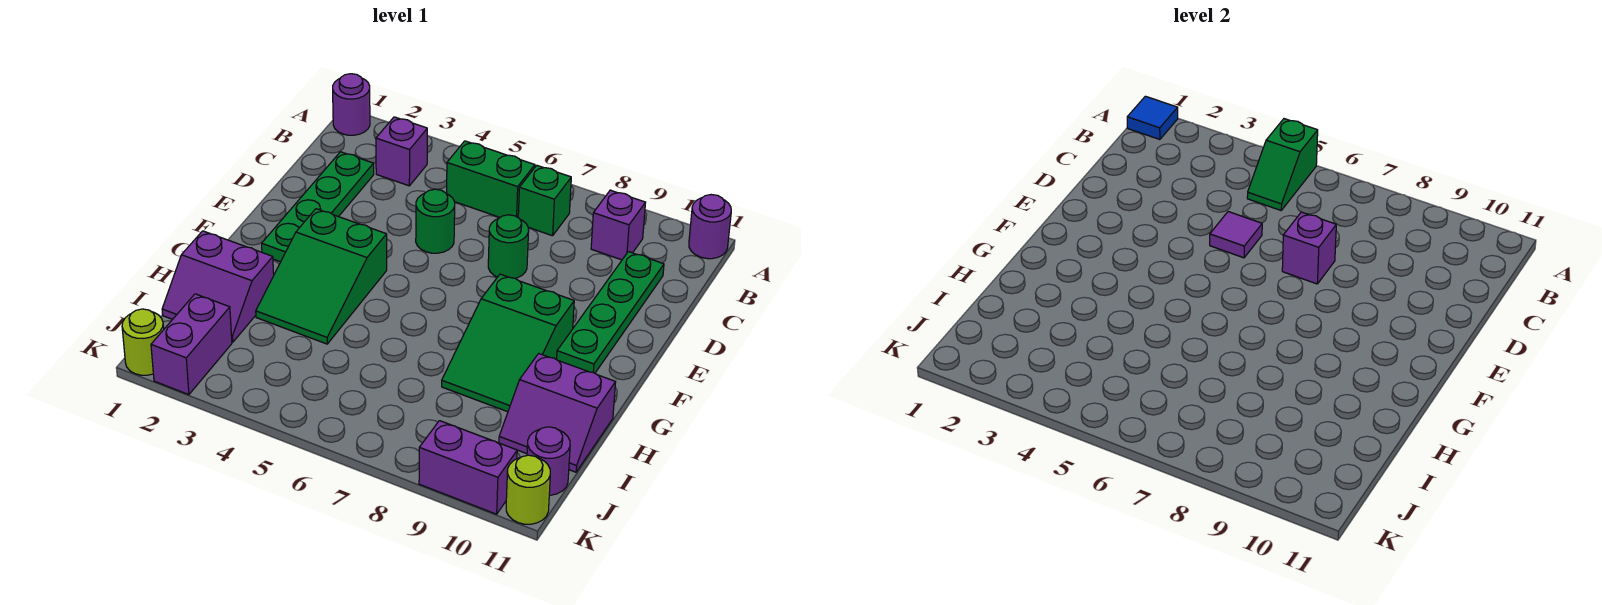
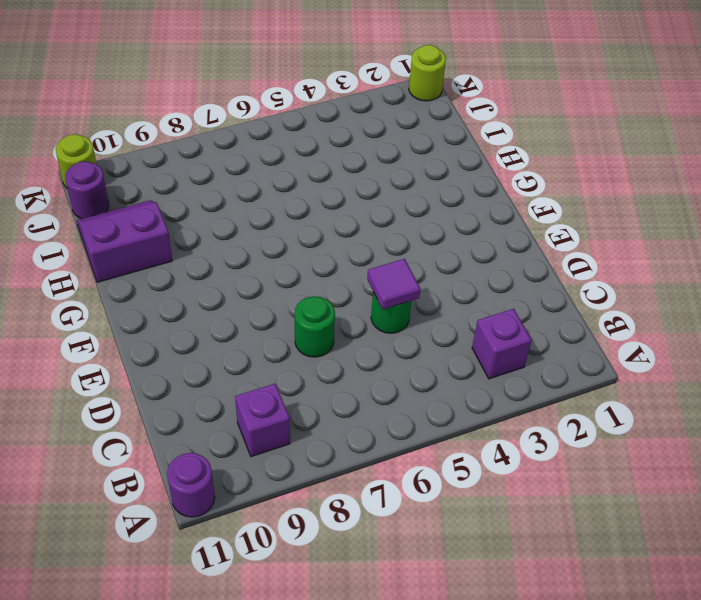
none -> purple 1x1 round brick [333,74,370,135]
none -> green 1x2 brick [447,141,535,217]
none -> green 1x1 brick [518,166,571,236]

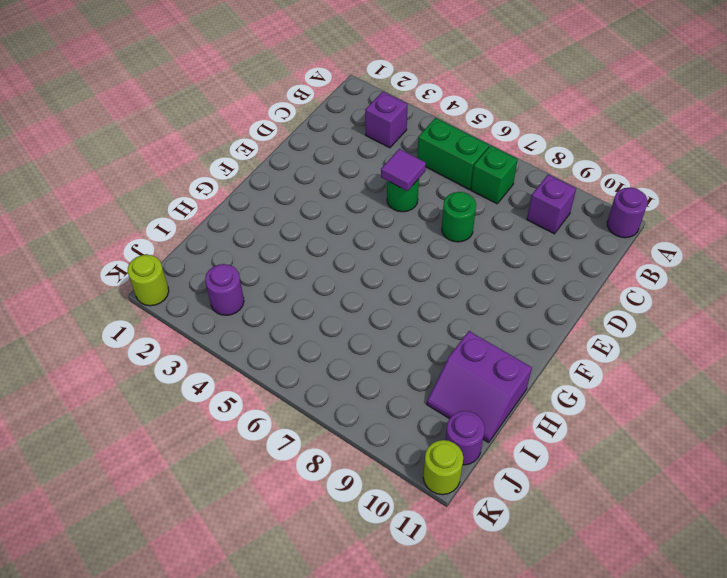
purple 1x1 round brick [205,264,244,315] -> purple 1x1 round brick moved to [333,74,370,135]
none -> green 1x4 plate [262,152,374,262]
none -> green 1x4 plate [556,252,664,373]
none -> green 2x3 slope [256,209,387,344]

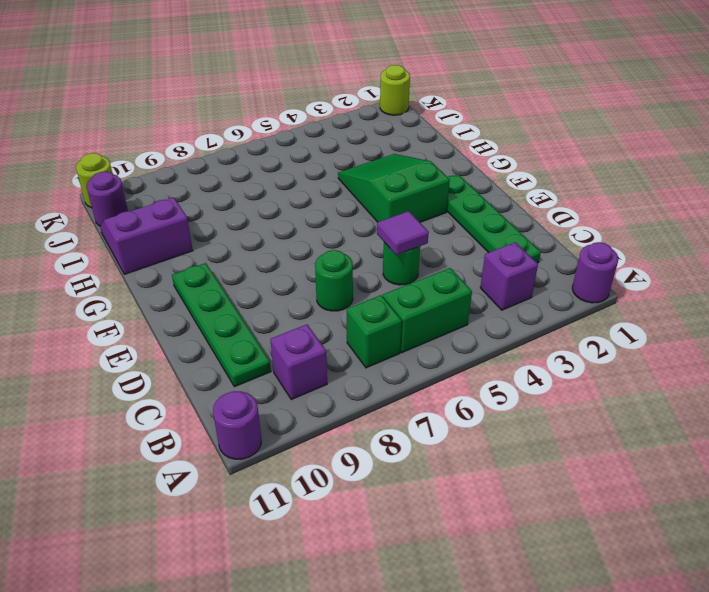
none -> green 2x3 slope [442,274,574,412]
none -> purple 2x2 slope [162,231,274,342]
none -> purple 1x2 brick [151,294,232,395]

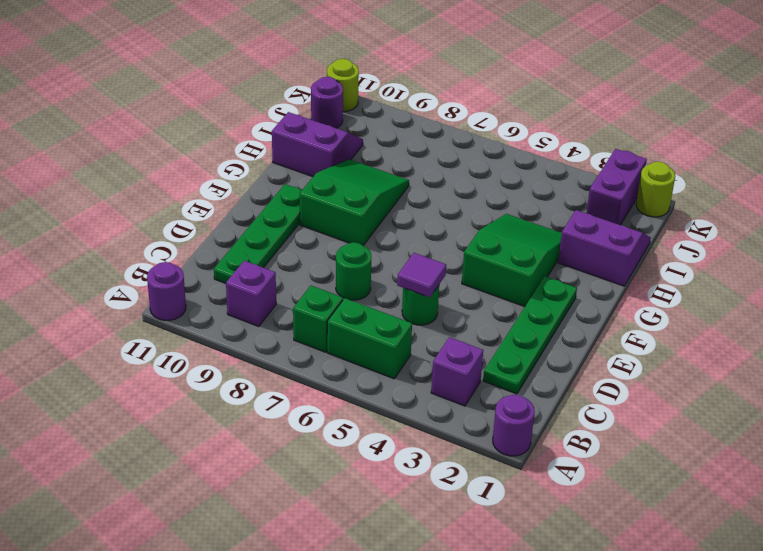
none -> purple 1x2 brick [419,421,517,514]
none -> blue 1x1 tile [1127,96,1178,140]
none -> green 1x2 slope [1247,119,1318,210]

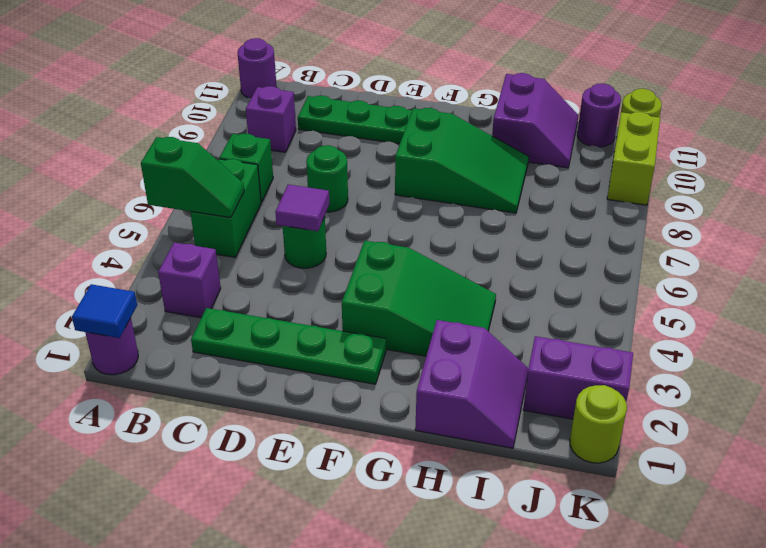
lime 1x2 brick [607,112,660,205] -> purple 1x2 brick [419,421,517,514]
none -> purple 1x1 brick [1282,212,1336,284]

